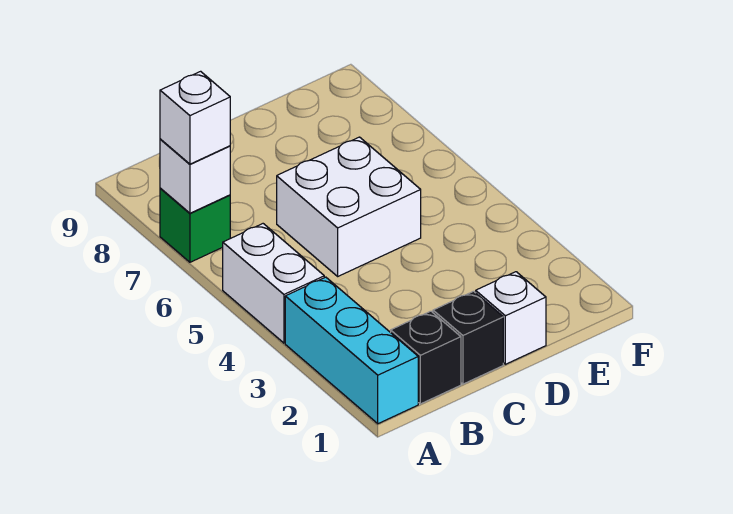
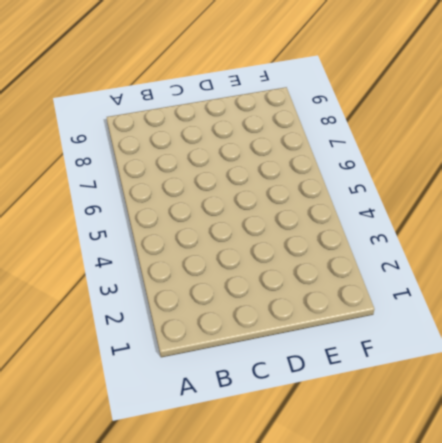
none -> cyan 1x3 brick [285,277,418,424]
none -> white 1x2 brick [223,224,324,343]

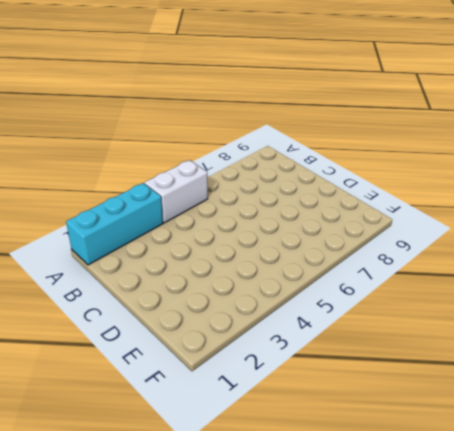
none -> green 1x1 brick [160,188,230,262]
none -> black 1x1 brick [391,311,461,404]

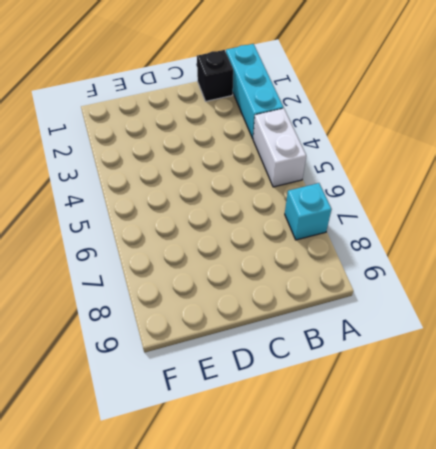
cyan 1x1 brick [285,183,331,240] -> green 1x1 brick [160,188,230,262]
none -> black 1x1 brick [433,291,503,384]
none -> white 2x2 brick [277,137,421,276]

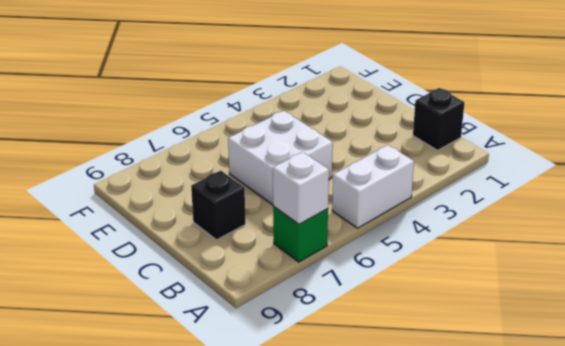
black 1x1 brick [191,171,246,240] -> black 1x1 brick moved to [433,291,503,384]
none -> cyan 1x3 brick [285,277,418,424]
none -> white 1x1 brick [476,272,546,364]

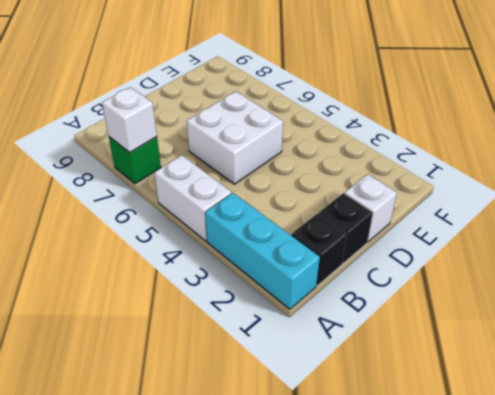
none -> white 1x1 brick [160,71,230,164]

